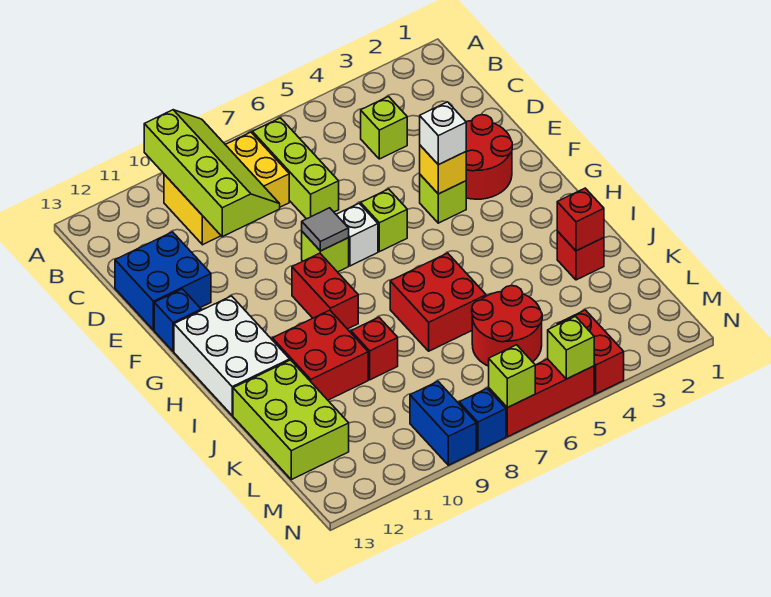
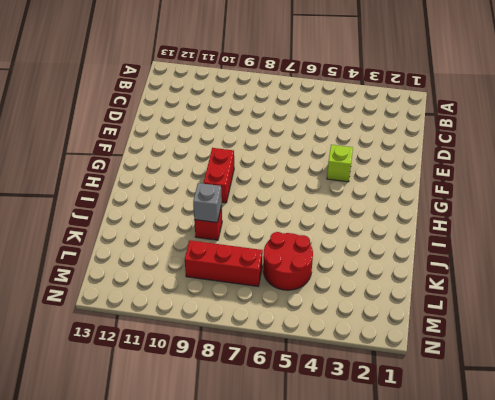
grey 1x1 brick [193,183,222,223] -> none
red 1x3 brick [185,240,263,286] -> red 1x3 brick moved to [489,359,594,437]
none -> lime 1x3 brick [252,118,339,219]
none -> yellow 2x3 brick [164,132,289,245]
none -> lime 1x1 brick [361,97,407,159]

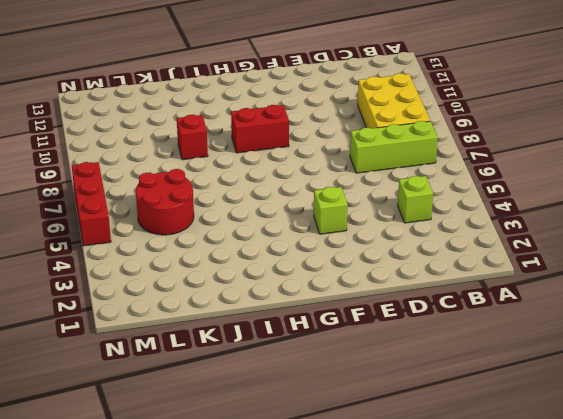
none -> blue 2x2 brick [115,232,211,330]
none -> red 2x2 round brick [466,115,512,199]
none -> lime 1x1 brick [361,189,407,252]

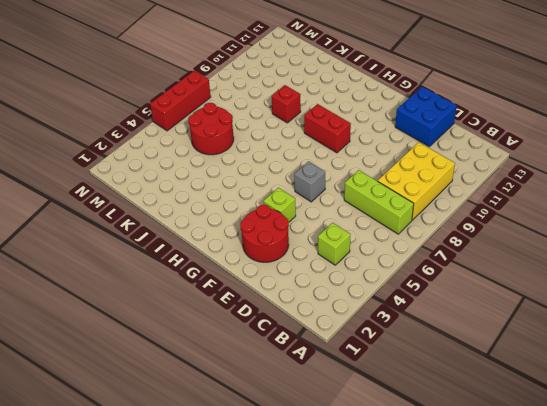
grey 1x1 brick [294,161,325,202] -> lime 1x1 brick [361,189,407,252]
none -> white 1x1 brick [336,204,378,266]
none -> lime 1x1 brick [302,232,349,272]
none -> blue 1x1 brick [154,289,201,352]

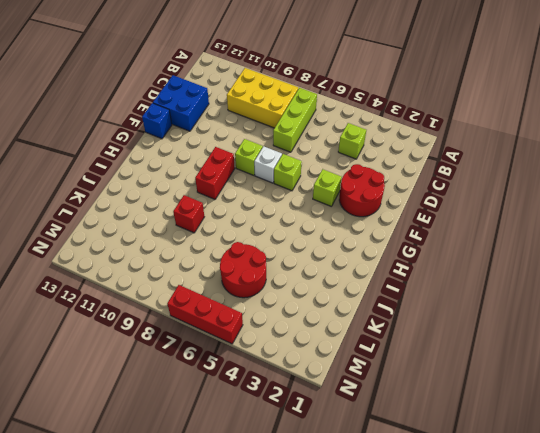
none -> white 2x3 brick [174,296,290,415]
none -> red 2x2 brick [390,253,486,351]
none -> red 2x2 brick [272,310,368,400]

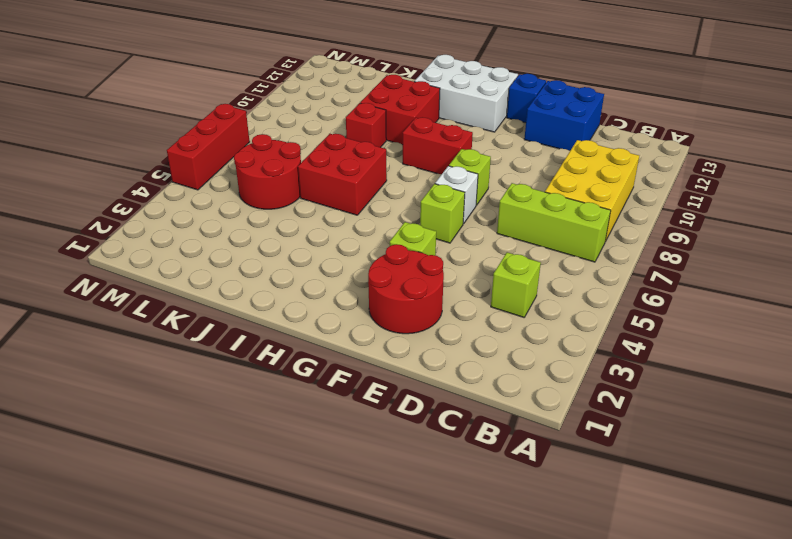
none -> red 1x1 brick [557,231,604,280]
none -> lime 2x3 brick [233,360,349,480]
none -> red 1x2 brick [557,310,624,394]

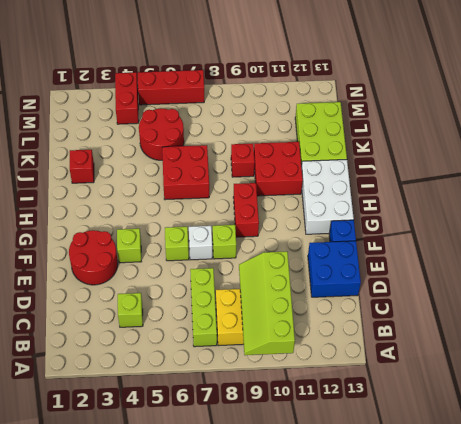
none -> blue 1x2 brick [410,381,476,465]
none -> blue 1x1 brick [459,389,506,451]
none -> yellow 1x1 brick [420,145,466,194]

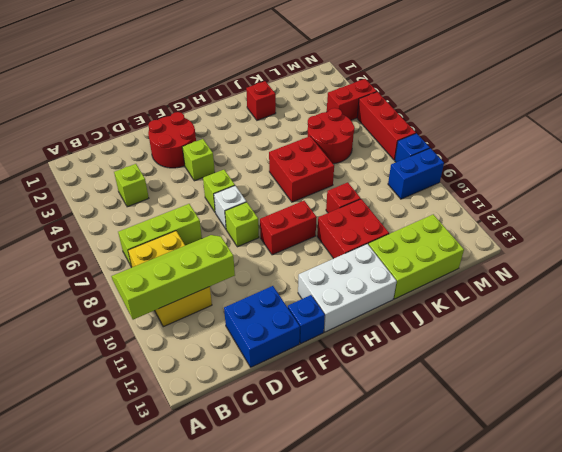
none -> yellow 1x1 brick [420,145,466,194]
none -> grey 1x1 tile [302,208,349,251]
none -> red 1x1 brick [557,188,604,251]

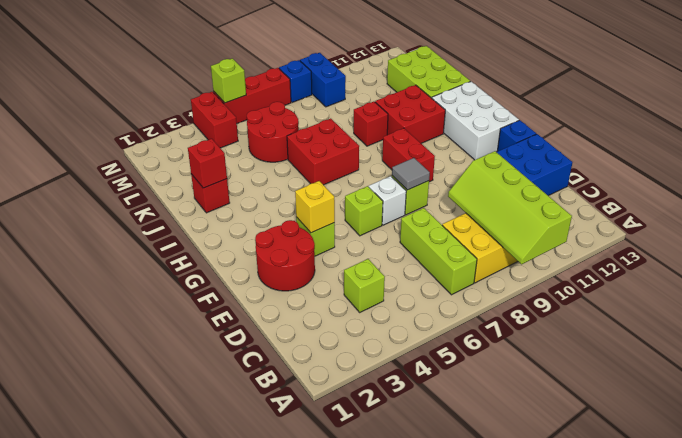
none -> lime 1x1 brick [489,345,535,408]
none -> white 1x1 brick [420,102,466,165]

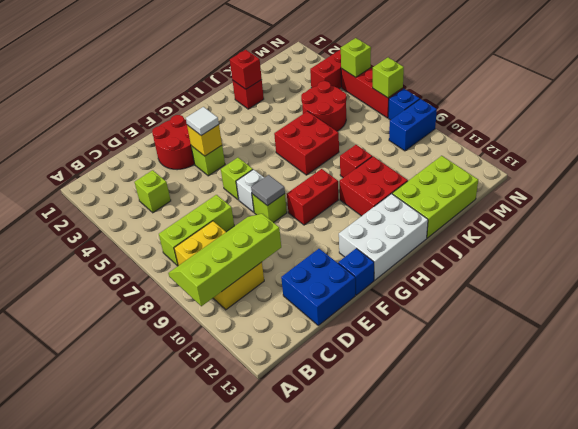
white 1x1 tile [186,107,219,136] -> white 1x1 brick [420,102,466,165]

